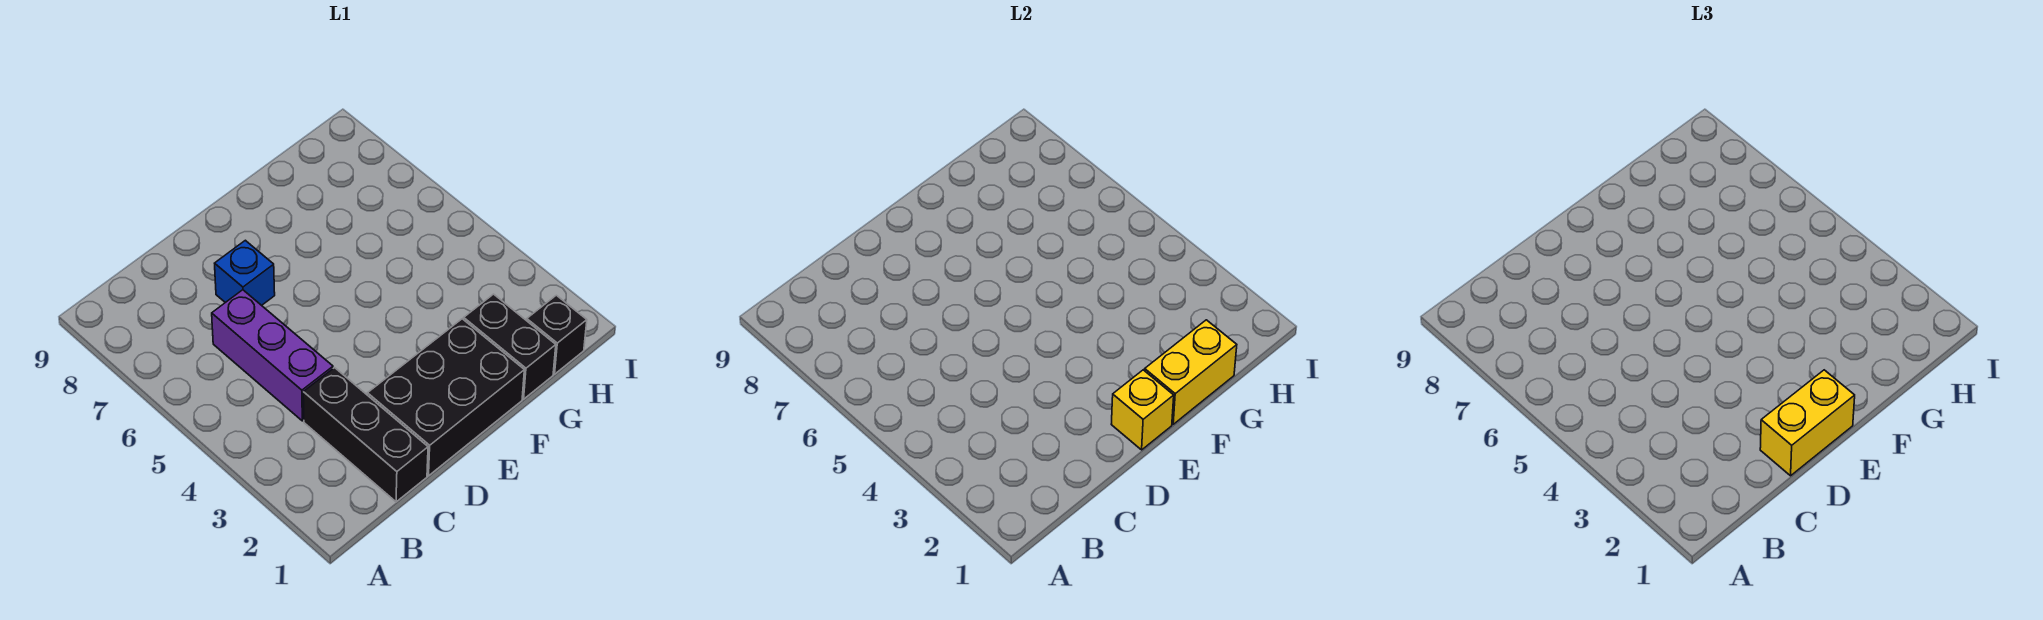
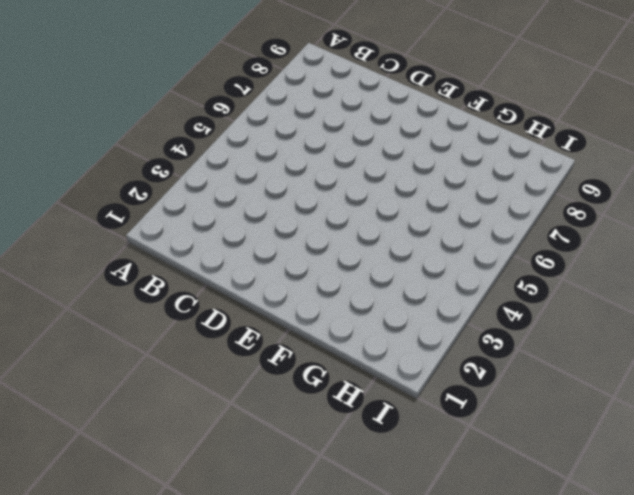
none -> black 1x3 brick [303,368,428,502]
none -> purple 1x3 brick [212,290,333,421]

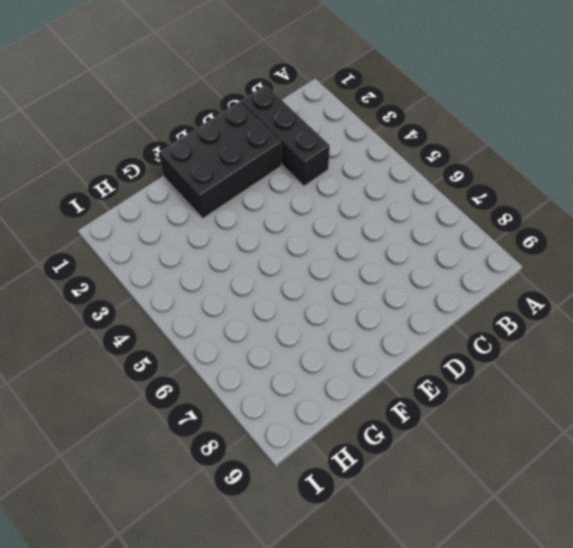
none -> purple 1x3 brick [212,290,333,421]
none -> blue 1x1 brick [215,240,275,305]

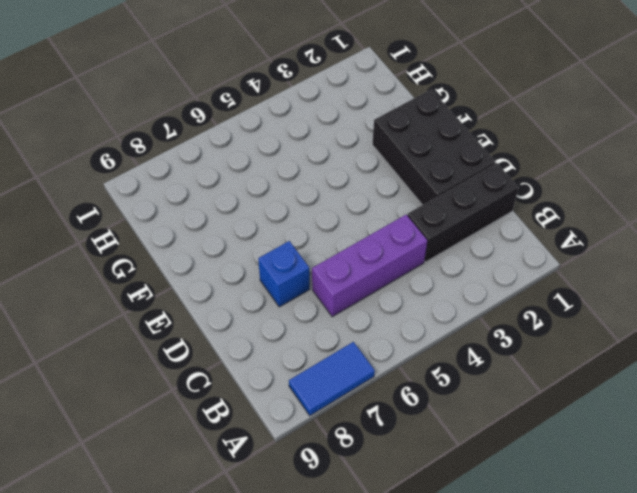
blue 1x2 tile [289,342,375,416] -> none
none -> black 1x2 brick [464,294,556,399]
none -> black 1x1 brick [527,295,587,374]

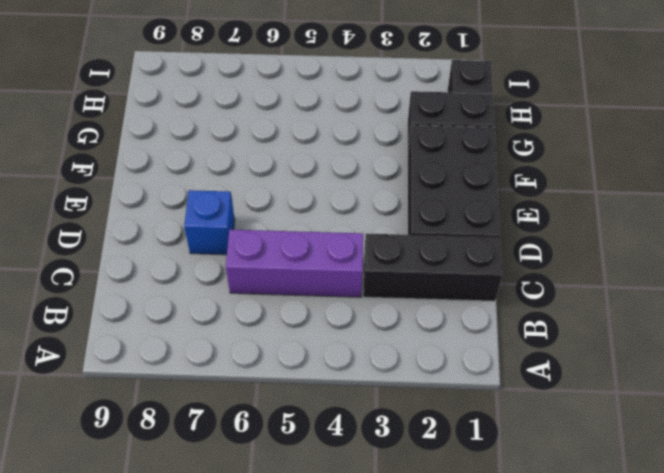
none -> yellow 1x1 brick [1111,370,1174,450]
none -> yellow 1x2 brick [1145,320,1237,424]

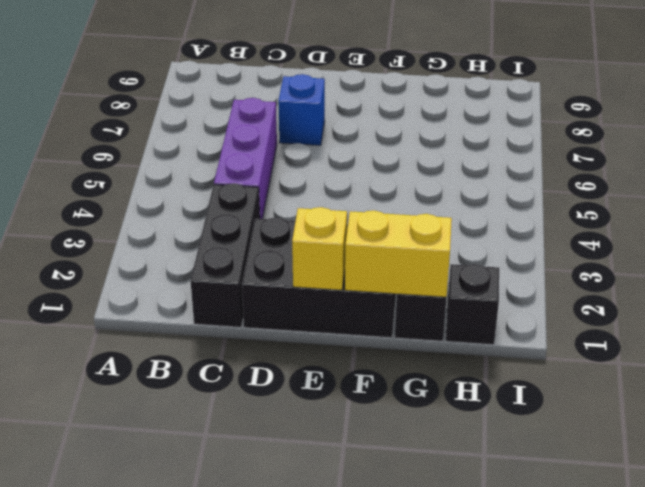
none -> yellow 1x2 brick [1760,370,1855,476]

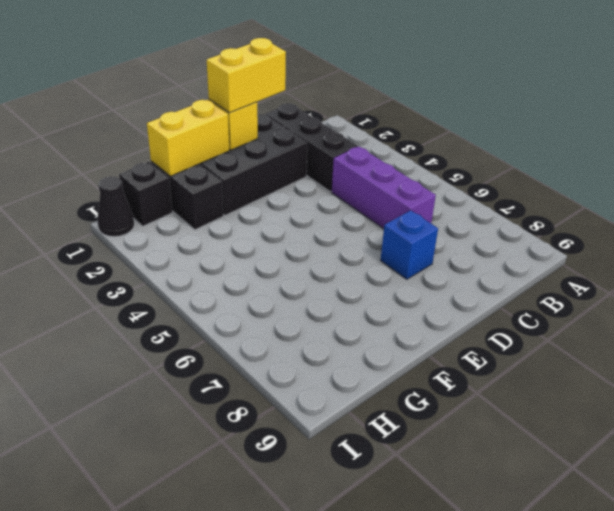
black 1x1 cone [98,176,134,237] -> none

